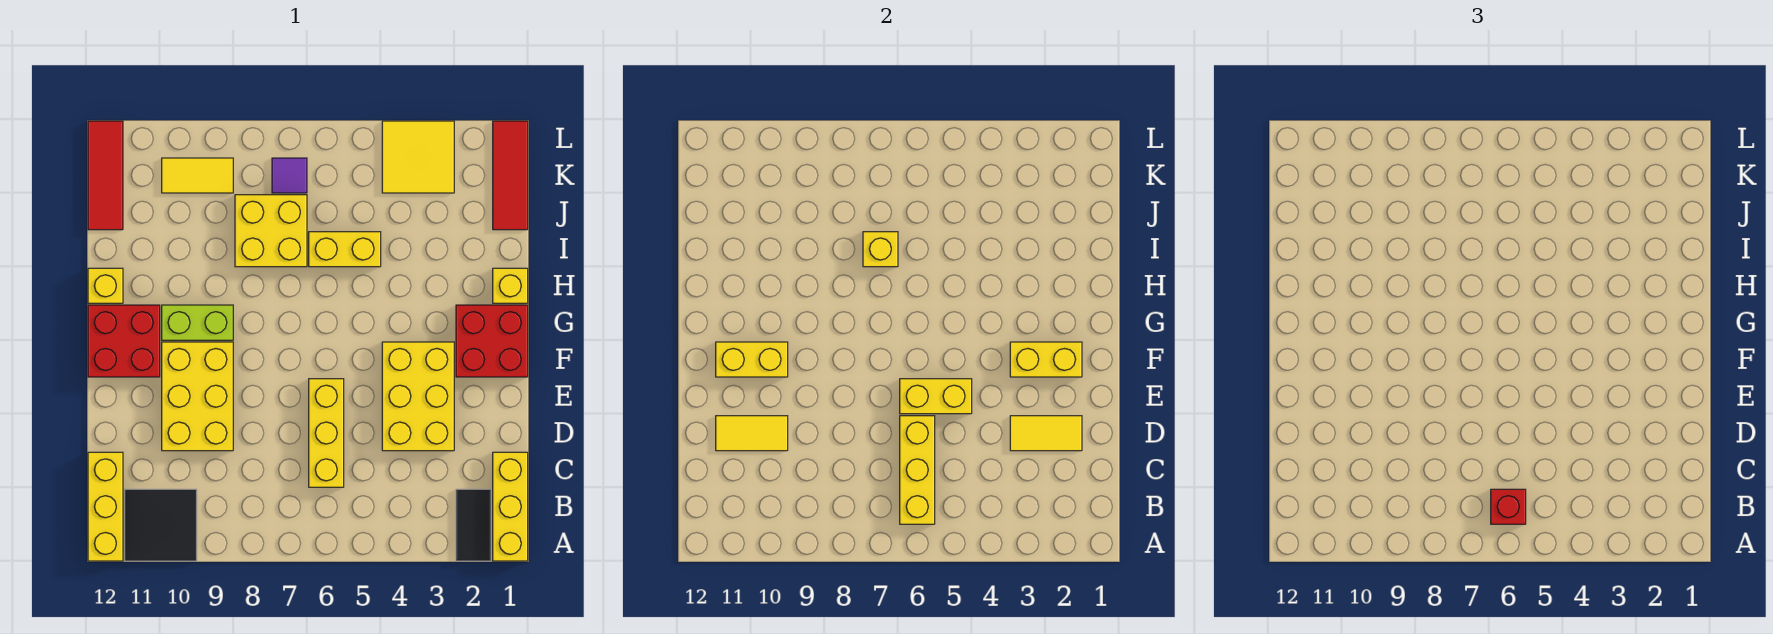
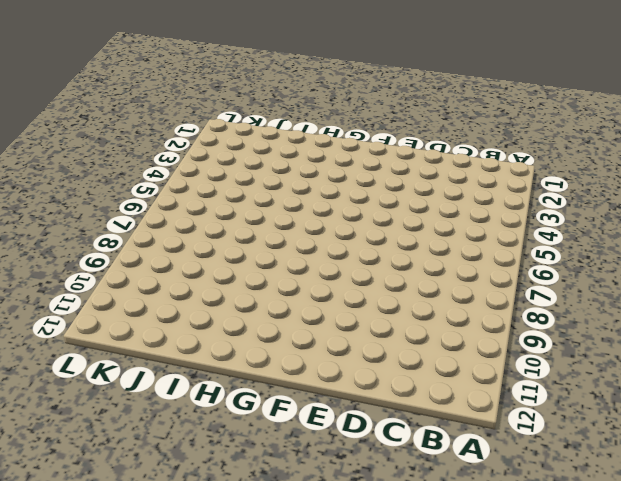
none -> yellow 1x3 brick [493,452,528,561]
none -> black 1x2 tile [456,489,491,561]
none -> black 2x2 tile [125,489,197,561]

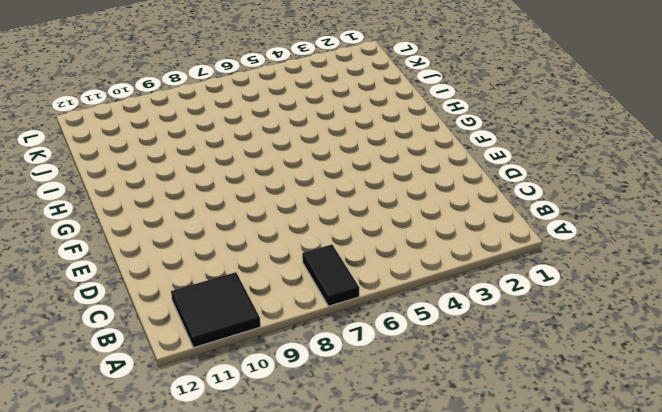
black 1x2 tile [302,244,359,306] -> black 1x2 tile moved to [456,489,491,561]
none -> yellow 1x3 brick [493,452,528,561]
none -> yellow 1x3 brick [88,452,123,561]
none -> yellow 1x3 brick [309,379,344,487]

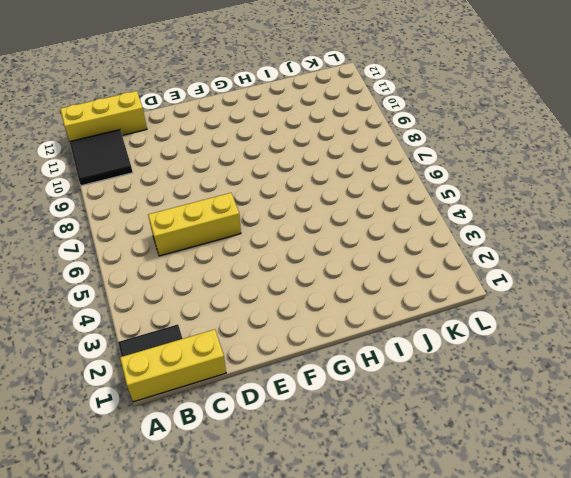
none -> yellow 2x3 brick [382,342,454,451]
none -> yellow 2x3 brick [162,342,233,451]
none -> red 2x2 brick [456,305,528,377]

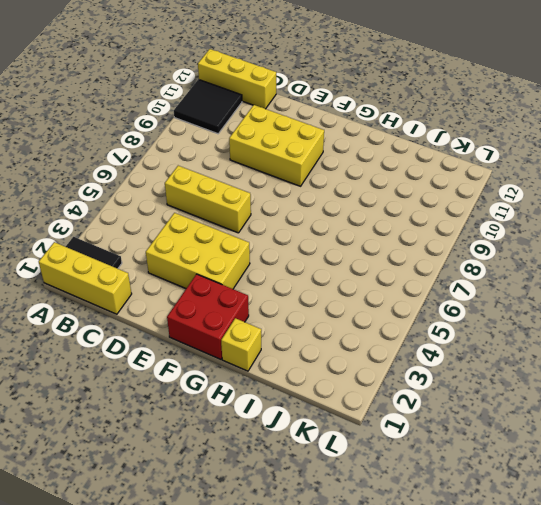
none -> red 2x2 brick [88,305,160,377]
none -> lime 1x2 brick [162,305,233,340]
none -> yellow 1x1 brick [88,268,123,303]

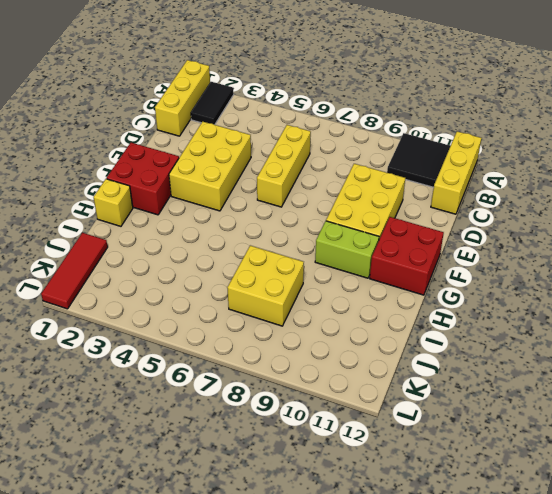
none -> yellow 1x1 brick [88,268,123,303]
none -> yellow 1x2 brick [309,232,381,267]
none -> red 1x3 tile [88,121,123,230]

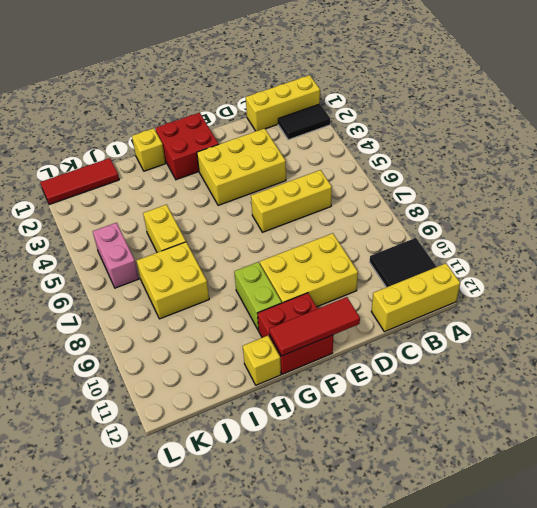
red 1x3 tile [269,297,360,356] -> red 1x3 tile moved to [88,121,123,230]
pink 1x2 brick [93,223,139,288] -> none
none -> yellow 2x2 tile [382,121,454,193]
none -> purple 1x1 tile [272,158,307,193]
none -> yellow 1x2 tile [162,158,233,193]

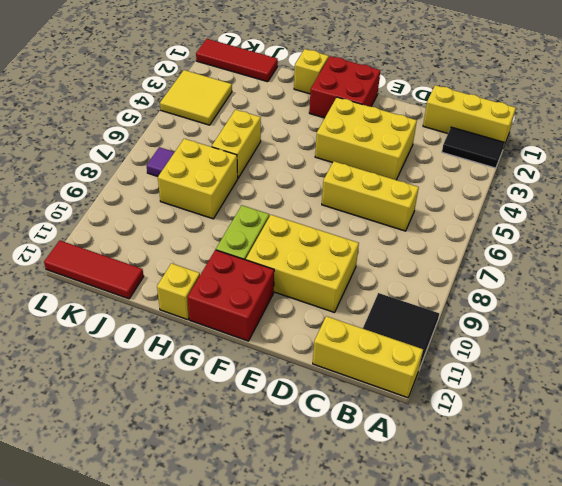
none -> yellow 1x2 tile [162,158,233,193]
none -> yellow 1x3 brick [900,416,935,524]
none -> yellow 1x2 tile [1010,416,1082,451]

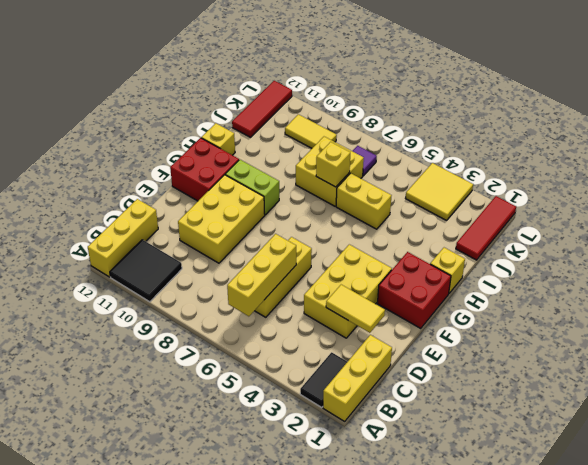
none -> yellow 1x2 tile [716,416,788,451]
none -> yellow 1x2 brick [900,379,972,414]
none -> yellow 1x2 brick [1010,342,1082,377]

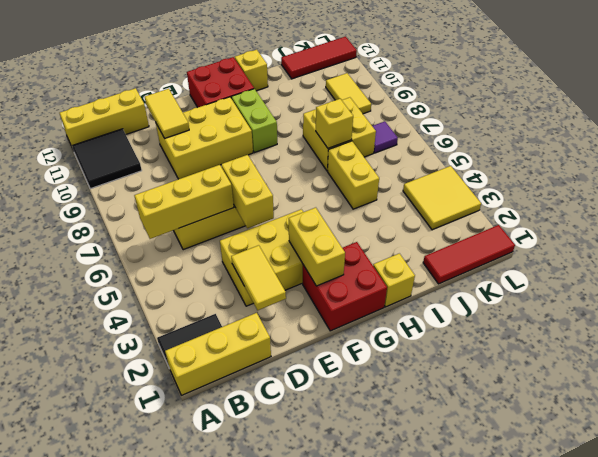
none -> yellow 1x2 brick [716,342,788,377]
none -> red 1x1 brick [1491,489,1526,524]

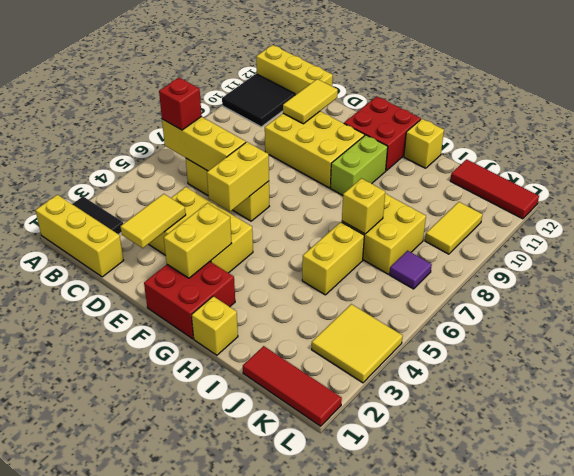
none -> yellow 1x2 brick [716,342,788,377]

